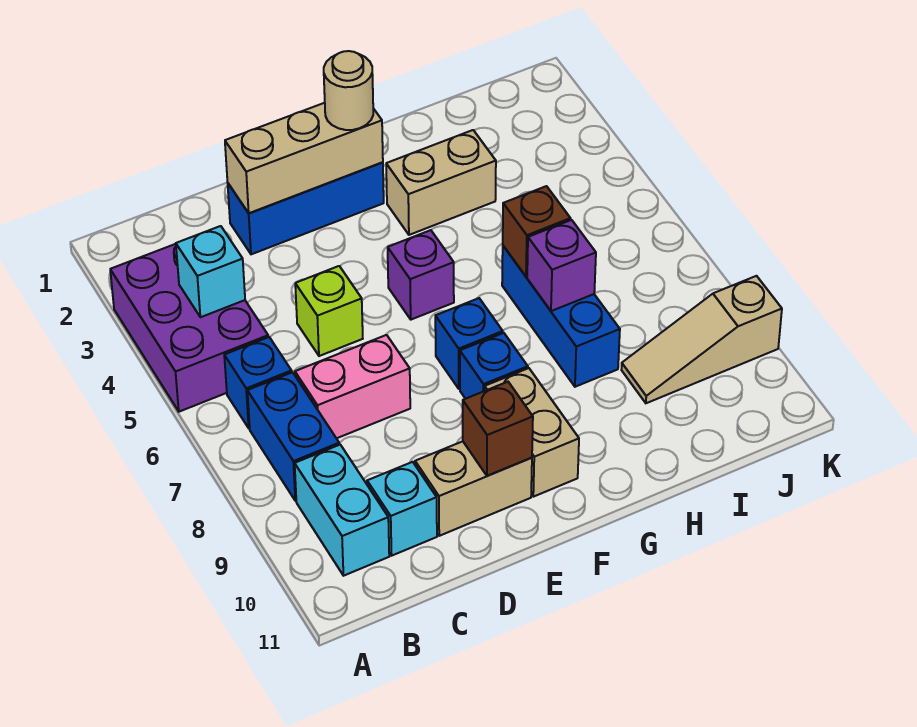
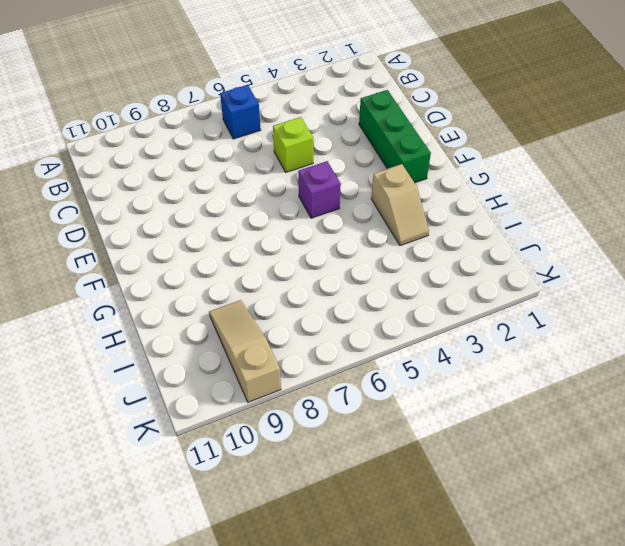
green 1x3 brick [359,90,431,183] -> blue 1x3 brick [228,162,384,254]
tan 1x2 slope [371,164,429,246] -> tan 1x2 brick [386,130,496,235]
none -> purple 2x3 brick [110,244,268,412]
none -> blue 1x2 brick [247,372,339,501]
none -> cyan 1x2 brick [295,445,389,576]

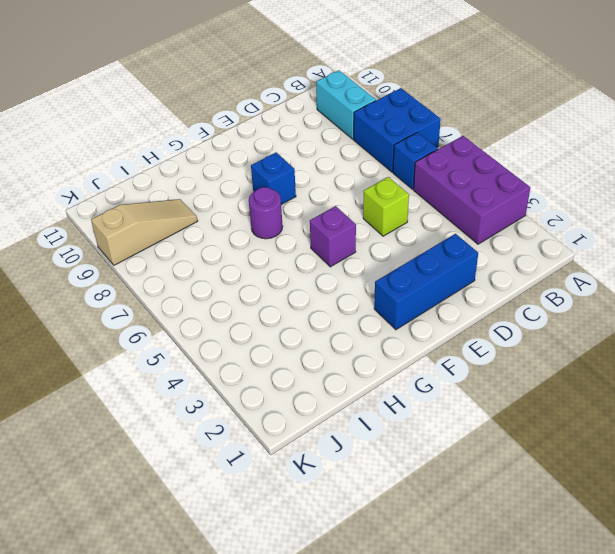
blue 2x2 brick [354,88,441,172] -> blue 1x2 brick [247,372,339,501]
purple 1x1 round brick [249,187,283,239] -> none
none -> pink 1x2 brick [295,335,410,438]
none -> cyan 1x1 brick [367,462,437,556]
none -> tan 1x2 brick [415,441,532,536]

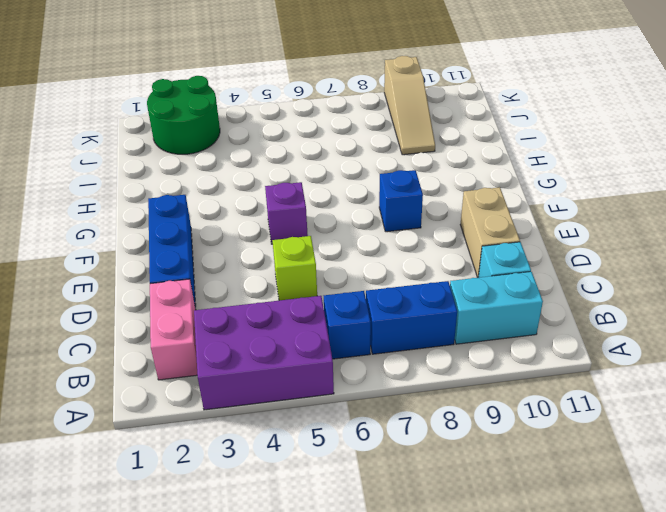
pink 1x2 brick [150,279,197,380] -> pink 1x2 brick moved to [295,335,410,438]
green 2x2 round brick [147,76,220,154] -> none
none -> blue 1x1 brick [435,298,503,389]
none -> tan 1x2 brick [485,368,579,497]
none -> tan 1x2 brick [386,130,496,235]

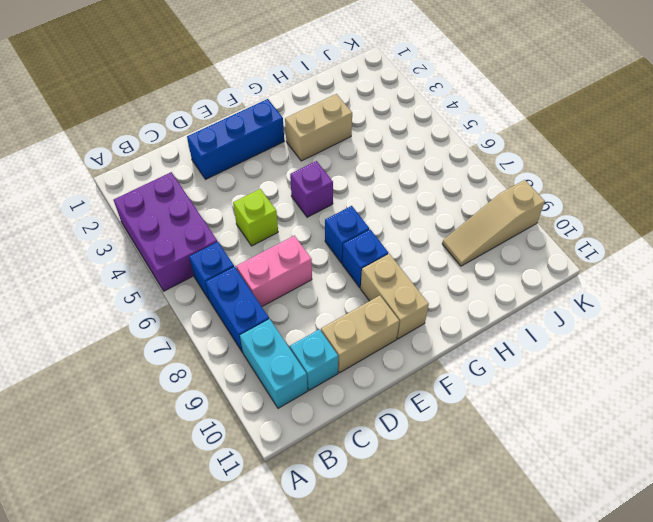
none -> blue 1x3 brick [502,246,620,387]
none -> cyan 1x1 brick [176,226,245,317]
none -> tan 1x3 brick [225,103,383,213]

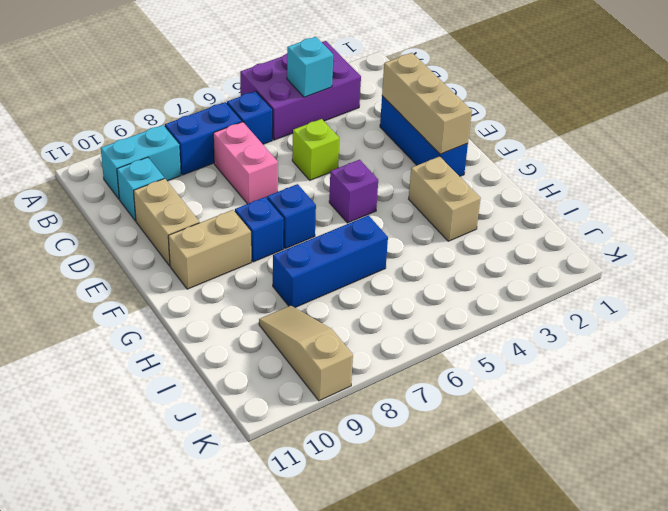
none -> brown 1x1 brick [463,382,533,476]
none -> brown 1x1 brick [503,186,571,277]
none -> purple 1x1 brick [527,220,596,311]

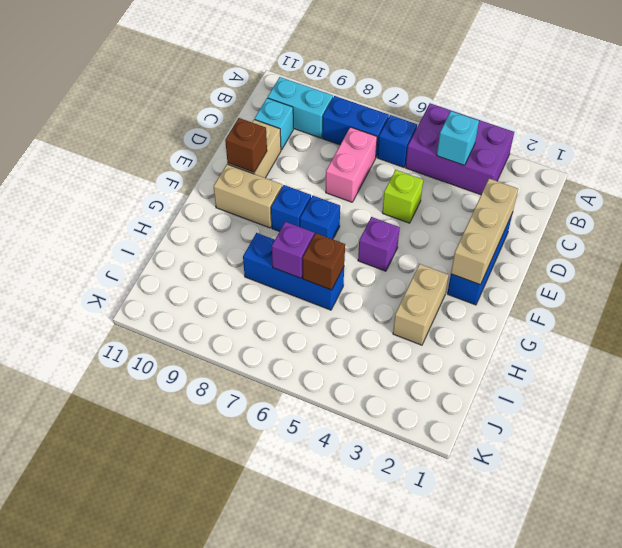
none -> tan 1x3 slope [621,276,782,403]
none -> tan 1x1 round brick [324,51,373,130]

